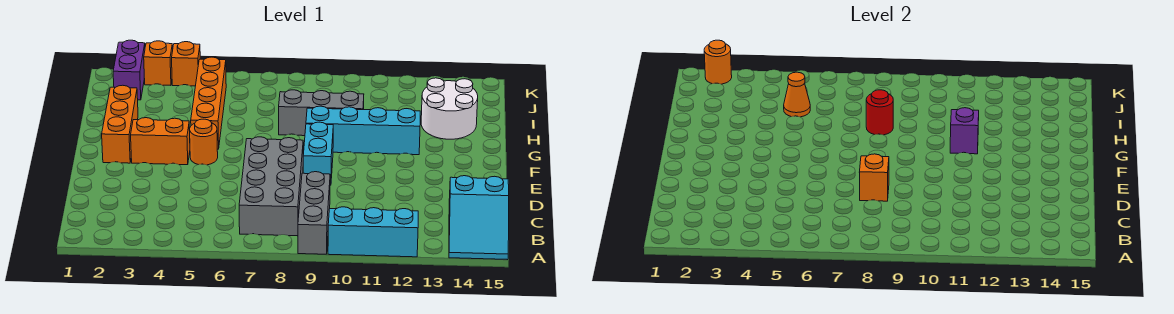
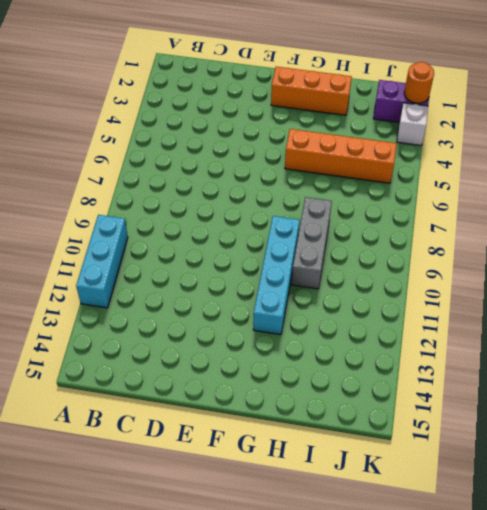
white 1x1 brick [397,103,428,146] -> orange 1x1 brick [144,41,173,85]
none -> grey 1x3 brick [298,172,330,254]
none -> cyan 2x3 slope [449,176,509,260]
none -> grey 2x4 brick [239,137,303,236]

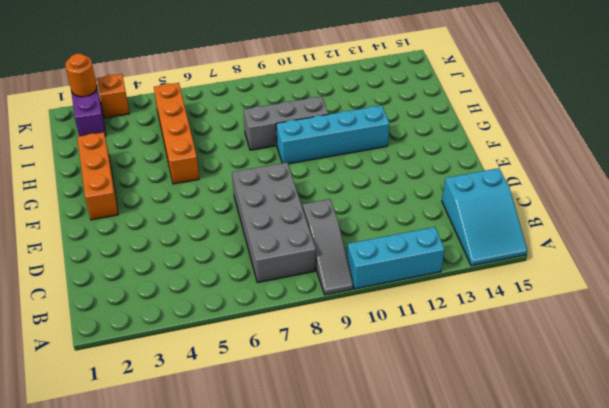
grey 1x3 slope [303,199,353,295] -> grey 1x3 brick [298,172,330,254]
none -> cyan 1x2 brick [303,122,333,185]
none -> orange 1x2 brick [131,118,190,165]
none -> orange 1x1 round brick [190,119,218,165]

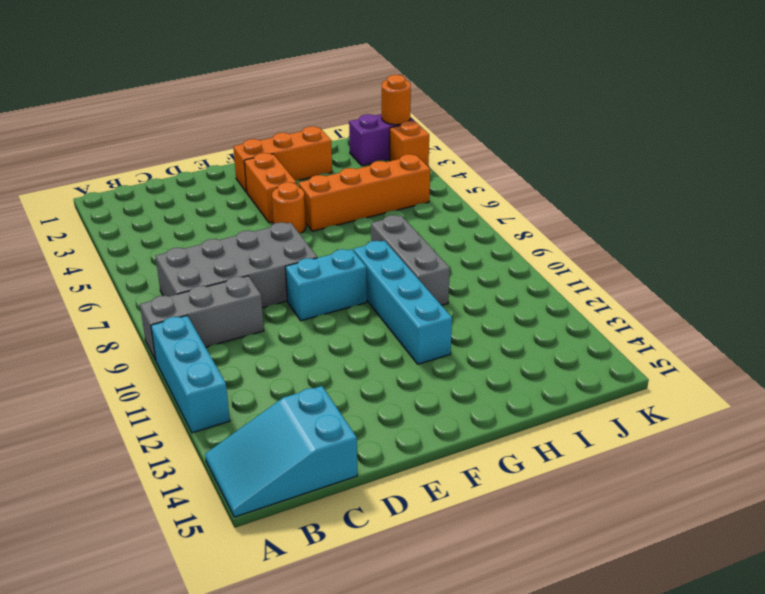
none -> white 2x2 round brick [421,78,478,139]
none -> orange 1x1 brick [172,42,200,86]
none -> orange 1x1 brick [859,154,889,201]

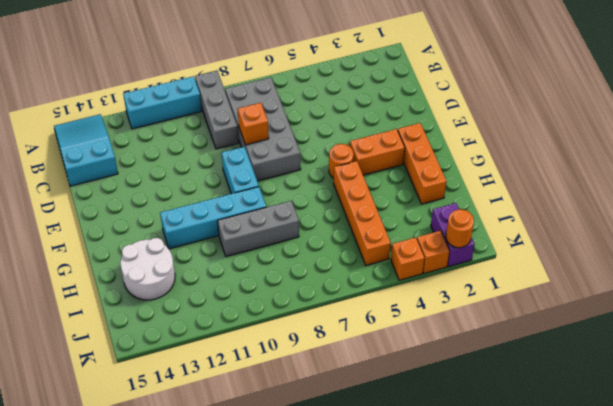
none -> purple 1x1 brick [950,108,979,154]
none -> red 1x1 round brick [866,90,893,135]
none -> orange 1x1 cone [784,72,810,117]

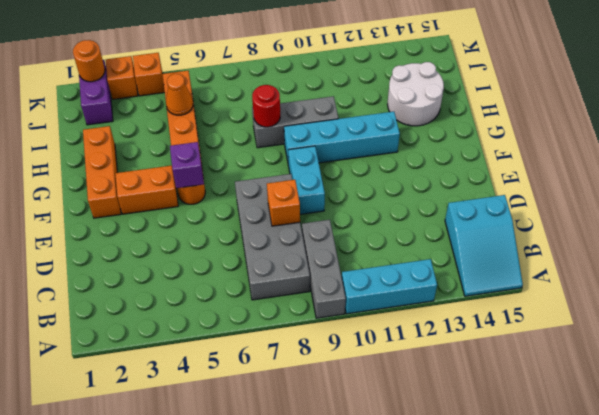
purple 1x1 brick [170,142,204,188] -> purple 1x1 brick moved to [950,108,979,154]

